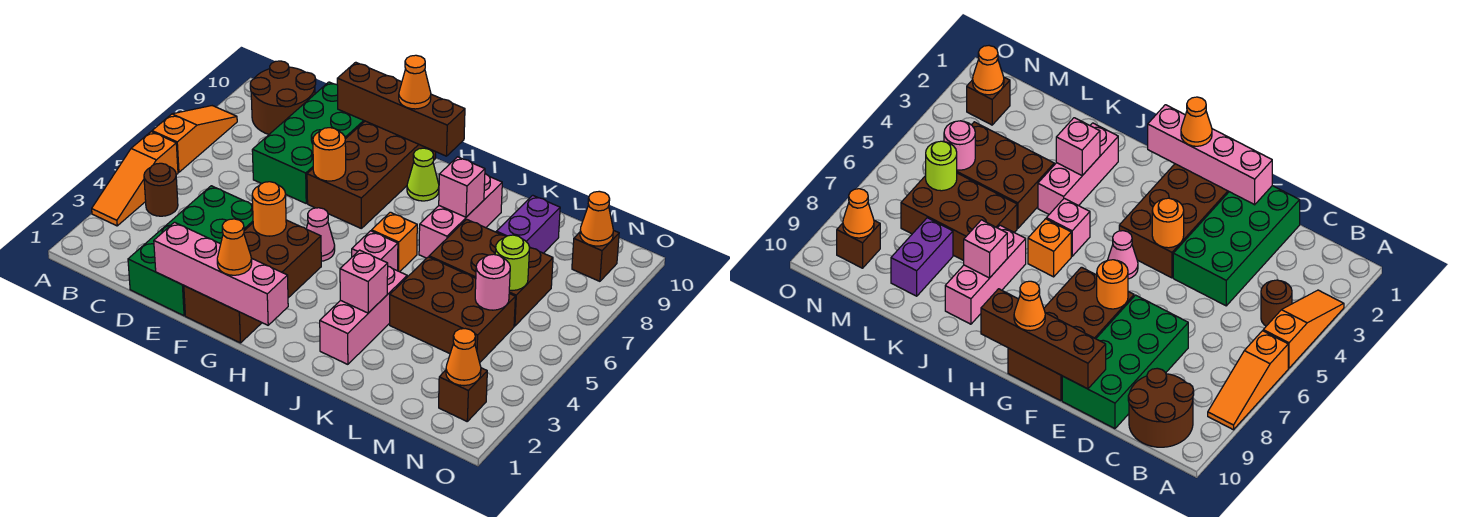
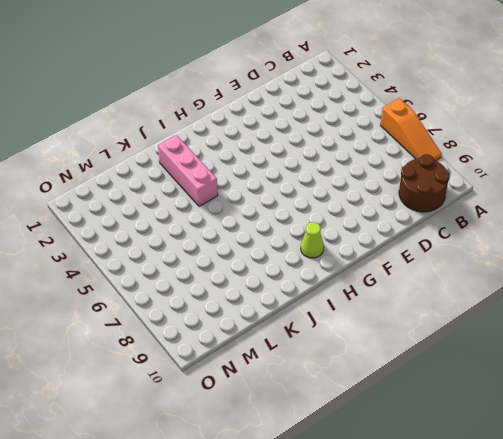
none -> orange 1x3 slope [92,132,178,226]
none -> brown 1x1 round brick [144,163,178,216]
none -> green 2x4 brick [128,186,253,316]
none -> green 2x4 brick [252,82,365,203]

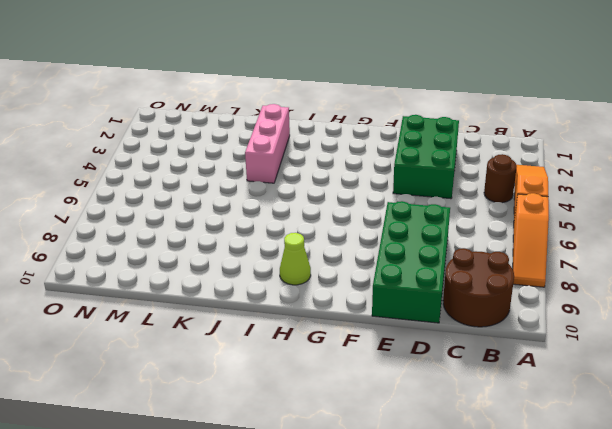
green 2x3 brick [393,115,459,199] -> green 2x4 brick [128,186,253,316]
none -> brown 2x4 brick [184,220,321,343]
none -> brown 2x4 brick [307,121,436,228]
none -> pink 1x1 cone [306,208,335,261]
none -> pink 1x1 brick [352,231,398,271]

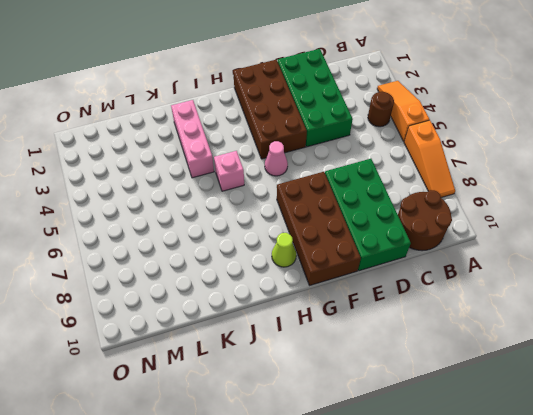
none -> orange 1x1 brick [372,212,417,272]
none -> pink 1x3 brick [419,174,502,258]
none -> brown 2x3 brick [390,257,515,362]
none -> brown 2x3 brick [429,219,553,326]

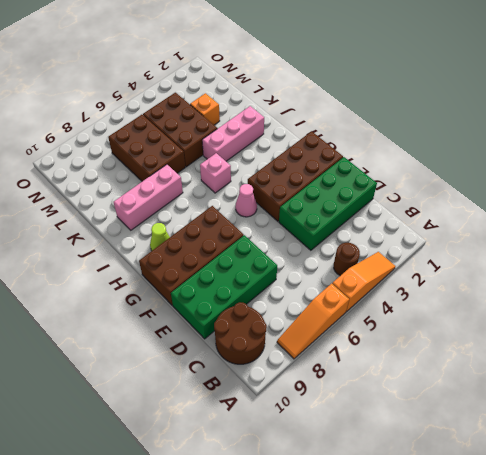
orange 1x1 brick [190,93,220,125] -> orange 1x1 brick moved to [372,212,417,272]
none -> purple 1x2 brick [496,195,560,253]
none -> brown 1x1 brick [439,368,487,421]
none -> brown 1x1 brick [572,230,619,281]
none -> pink 1x4 brick [154,222,288,325]

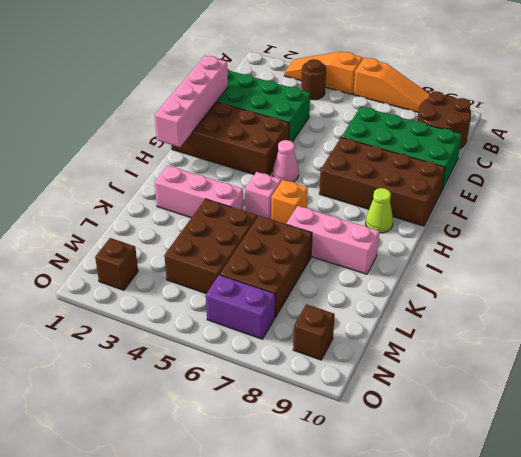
purple 1x2 brick [206,275,275,339] -> purple 1x2 brick moved to [496,195,560,253]
none -> brown 1x4 brick [337,62,465,156]
none -> orange 1x1 round brick [252,182,286,236]
none -> orange 1x1 round brick [313,128,346,181]
none -> pink 1x1 brick [340,250,388,313]

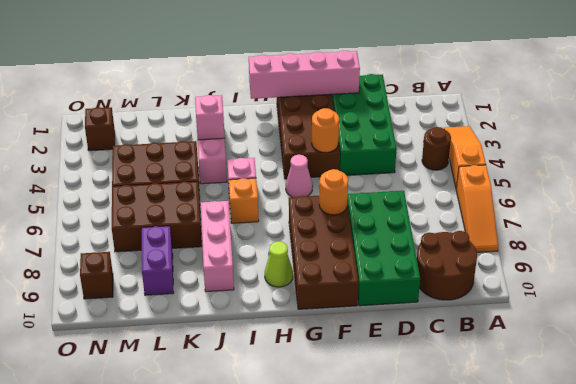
none -> brown 1x4 brick [337,62,465,156]
none -> pink 1x1 brick [439,157,485,217]
none -> pink 1x1 round brick [475,254,510,310]
none -> lime 1x1 round brick [495,235,530,291]

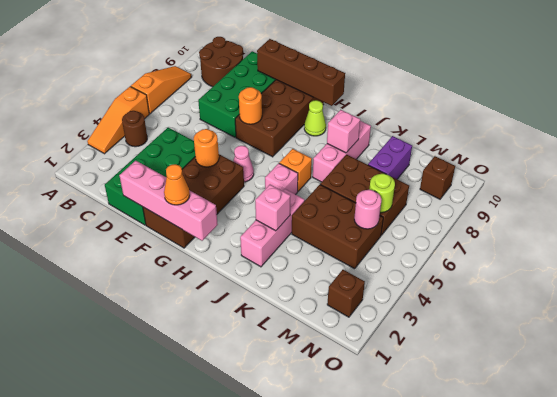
none -> orange 1x1 cone [446,329,481,386]
none -> orange 1x1 cone [580,191,613,246]
none -> orange 1x1 cone [399,55,431,109]

